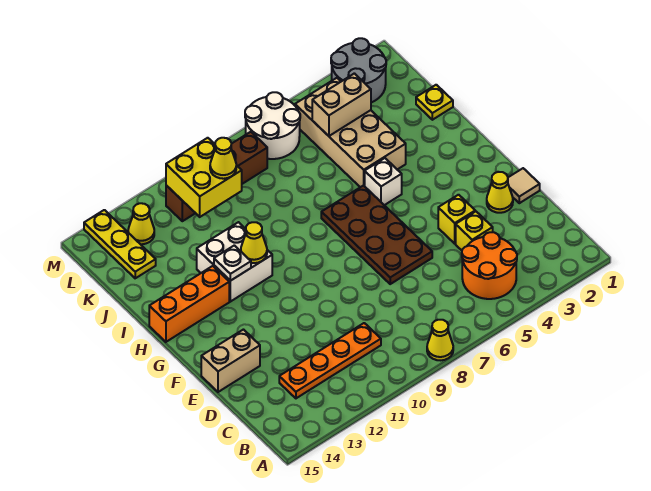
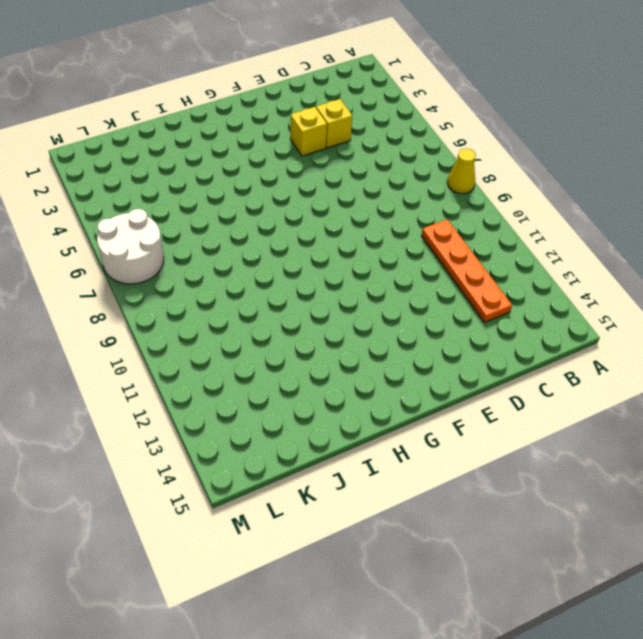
none -> orange 2x2 round brick [462,232,517,299]
none -> tan 1x1 tile [508,168,540,203]
none -> yellow 1x1 cone [487,172,513,213]

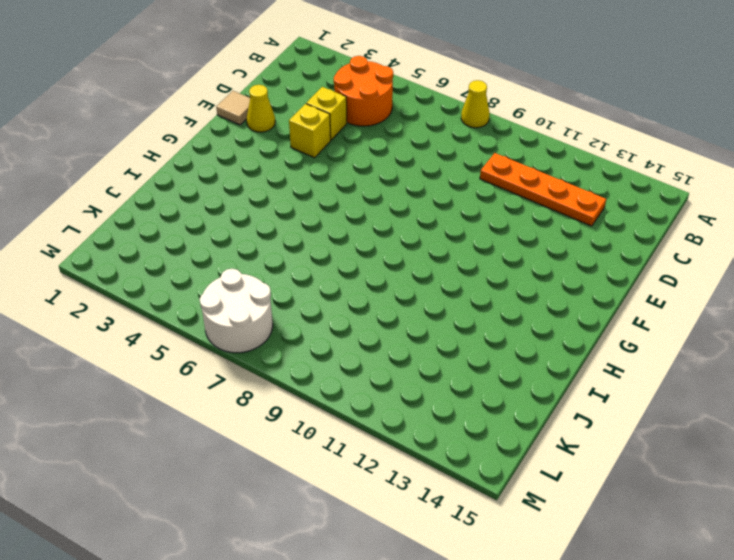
none -> brown 2x4 plate [321,185,432,284]
none -> tan 1x2 brick [201,330,260,392]
none -> white 1x1 brick [365,158,402,205]

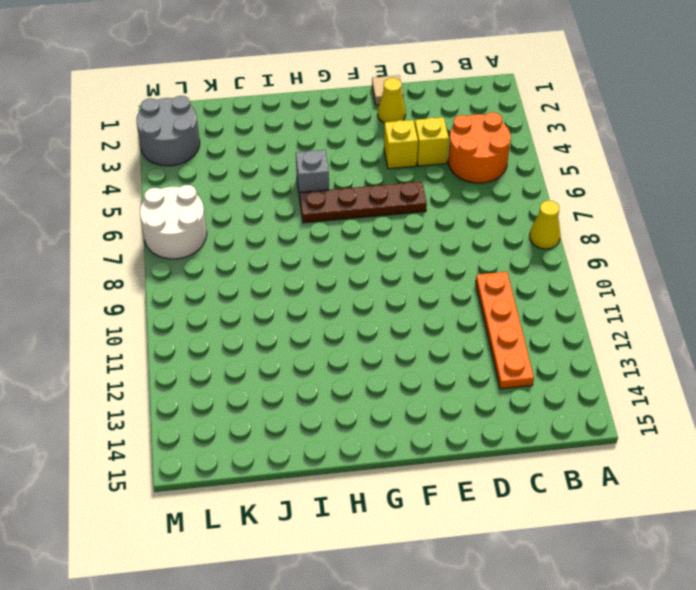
brown 1x4 plate [300,182,427,223] -> brown 2x4 plate [321,185,432,284]
grey 1x1 brick [296,150,329,198] -> white 1x1 brick [365,158,402,205]
none -> tan 1x2 brick [201,330,260,392]
none -> white 2x2 brick [197,222,272,302]
none -> orange 1x3 brick [149,266,229,342]

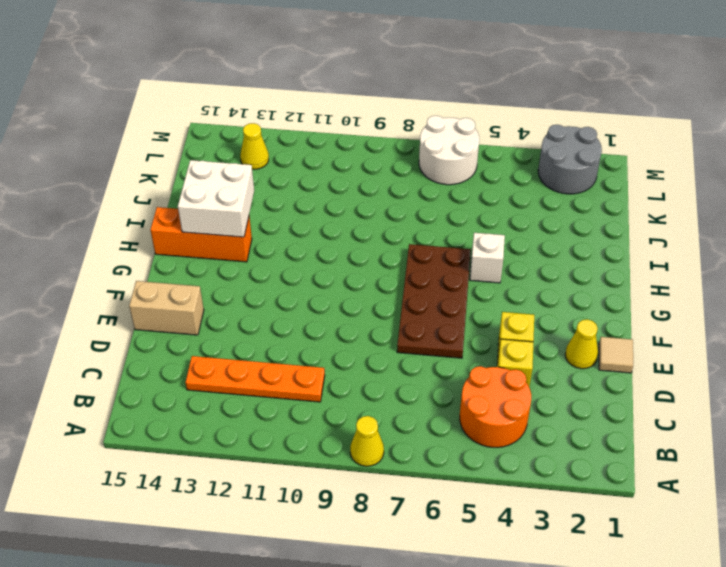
white 2x2 brick [178,160,254,237] -> white 2x2 brick moved to [197,222,272,302]
none -> tan 2x4 brick [295,78,406,187]
none -> yellow 1x1 plate [416,85,453,120]
none -> yellow 1x3 plate [84,210,156,278]

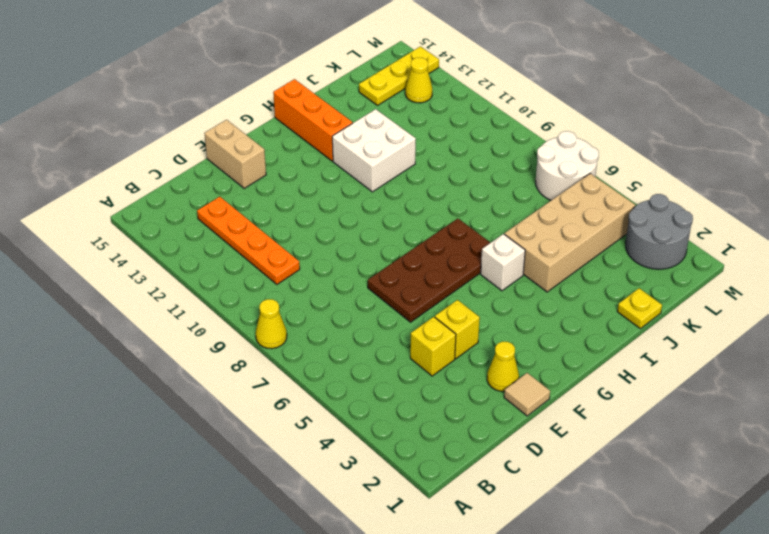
none -> orange 2x2 round brick [462,232,517,299]
none -> brown 1x4 brick [166,132,267,221]
none -> yellow 1x1 cone [241,222,267,263]

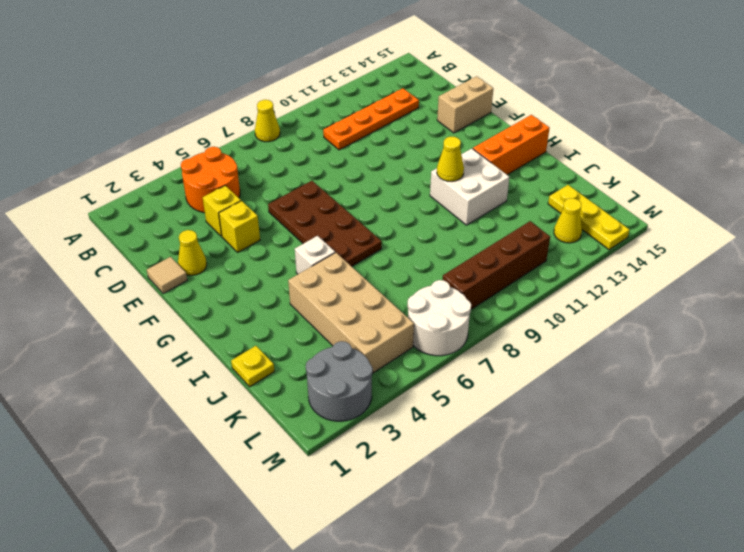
none -> white 1x1 plate [214,245,251,281]
none -> tan 1x2 brick [312,73,371,136]
none -> yellow 2x2 brick [166,138,242,217]

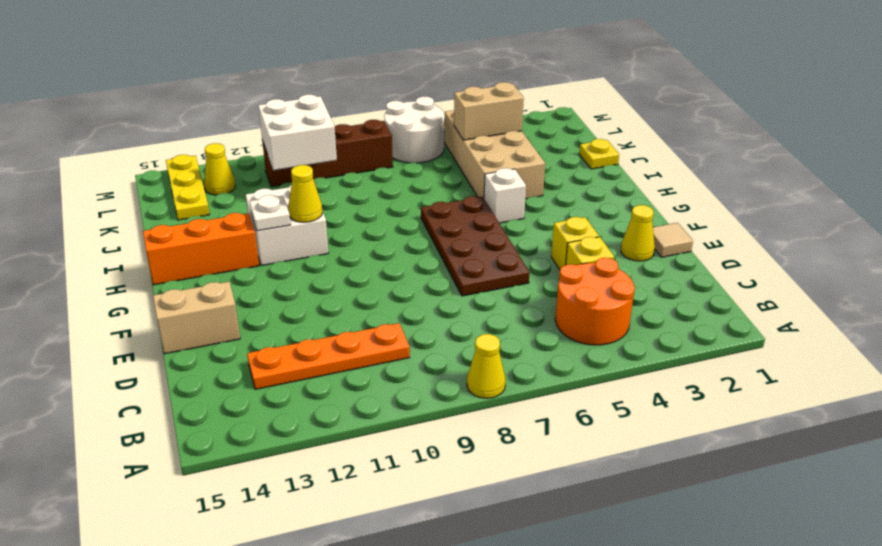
white 2x2 brick [258,95,337,170] -> yellow 2x2 brick [166,138,242,217]
none -> grey 2x2 round brick [331,38,386,103]
none -> yellow 1x1 cone [210,138,236,179]

